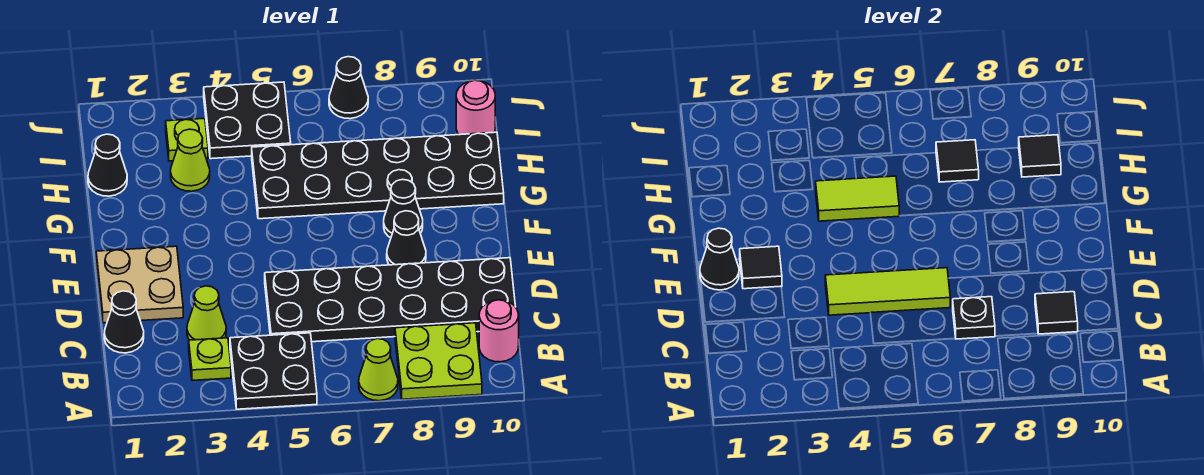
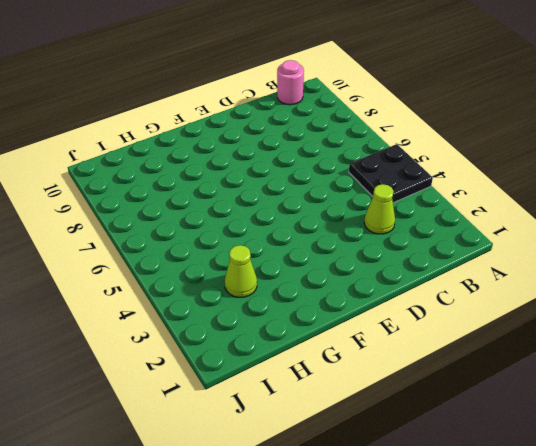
none -> lime 1x1 cone [359,339,398,401]
none -> lime 2x2 plate [395,323,482,399]
none -> lime 1x1 plate [189,338,231,381]

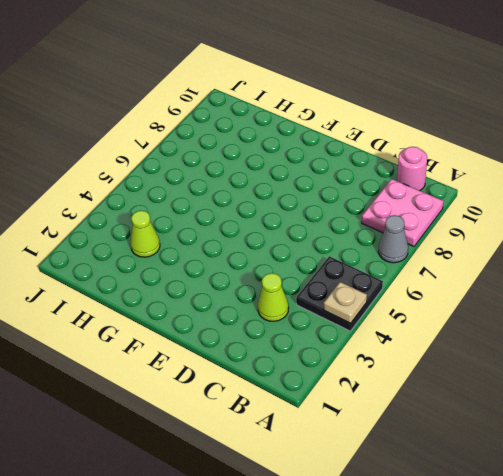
tan 1x1 plate [324,282,367,323] -> none
grey 1x1 cone [378,215,408,263] -> lime 1x1 cone [359,339,398,401]
pink 2x2 plate [362,179,443,246] -> lime 2x2 plate [395,323,482,399]
none -> lime 1x1 plate [189,338,231,381]
none -> black 1x1 cone [104,291,144,353]
none -> black 2x6 plate [265,258,515,342]

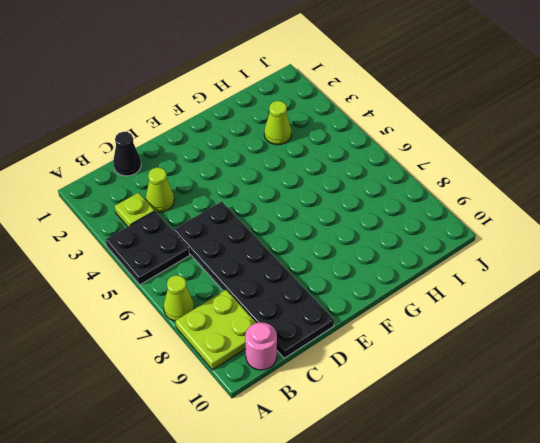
none -> tan 2x2 plate [96,246,183,323]
none -> black 1x1 cone [387,211,426,265]
none -> black 1x1 cone [384,179,423,238]

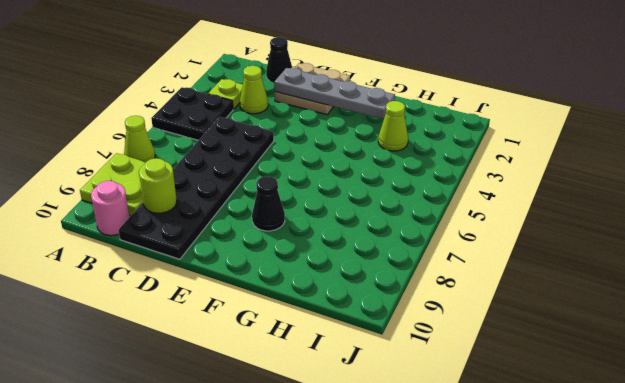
lime 1x1 round brick [139,158,177,213] -> black 1x1 tile [1035,292,1078,334]
grey 1x4 plate [274,68,395,119] -> black 1x1 tile [740,246,782,289]
none -> black 1x1 cone [387,211,426,265]
none -> black 2x6 plate [252,132,504,219]
none -> black 1x1 cone [88,134,127,196]

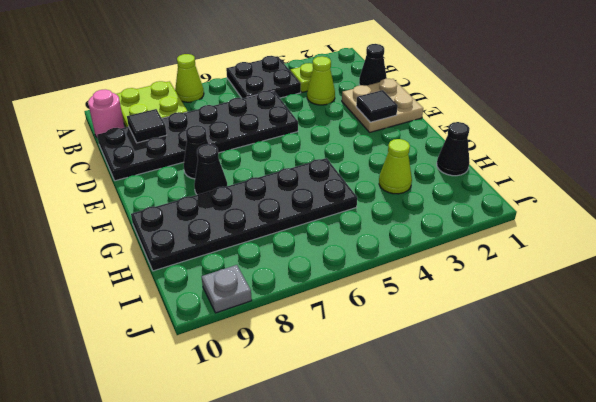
grey 1x1 plate [201,265,252,313] -> none
none -> lime 1x1 plate [166,118,208,161]
none -> black 2x2 plate [204,82,291,159]
none -> pink 1x1 round brick [456,80,495,135]

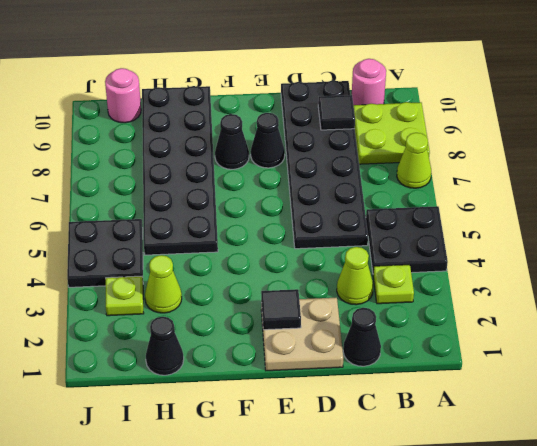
none -> black 1x1 cone [329,57,368,119]
none -> black 1x1 plate [953,297,995,339]
none -> lime 1x3 tile [825,268,950,315]

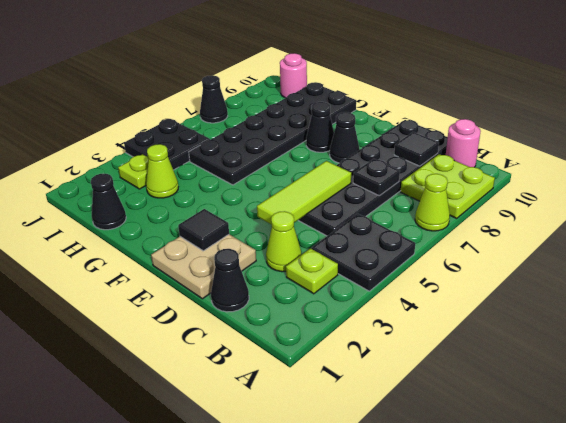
none -> black 1x1 cone [700,228,739,290]
none -> lime 1x2 tile [816,176,899,221]
none -> black 1x1 tile [936,140,979,182]

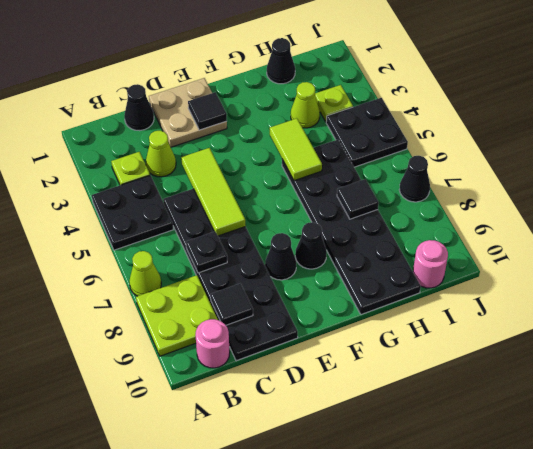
none -> black 1x1 cone [700,228,739,290]
none -> black 1x1 tile [1019,135,1061,177]

